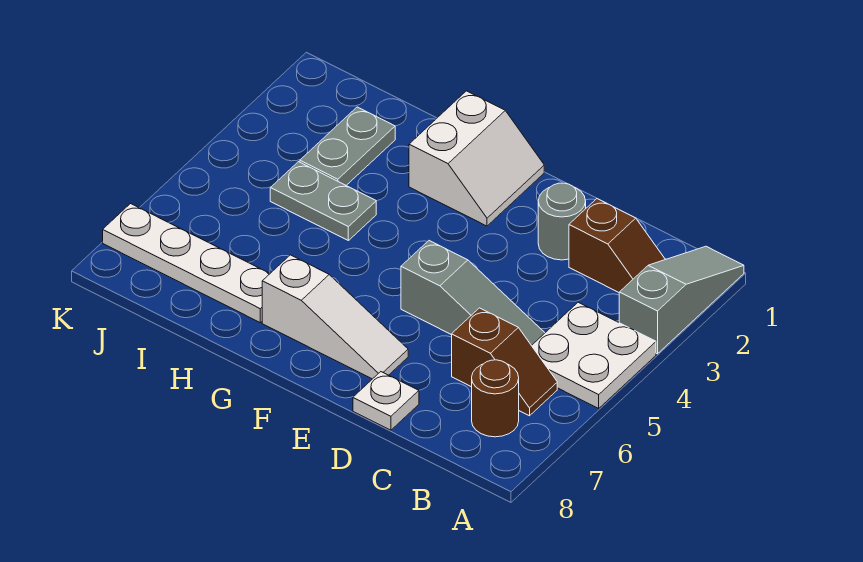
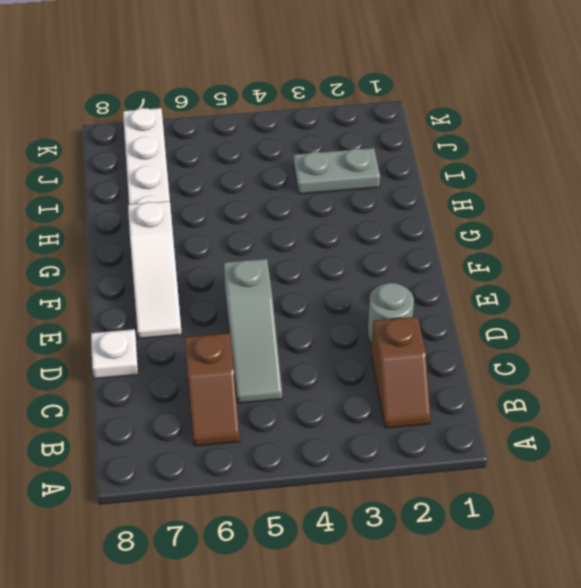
none -> grey 1x3 slope [619,246,744,354]
none -> white 2x2 plate [532,302,656,408]
none -> brown 1x1 round brick [472,360,519,437]

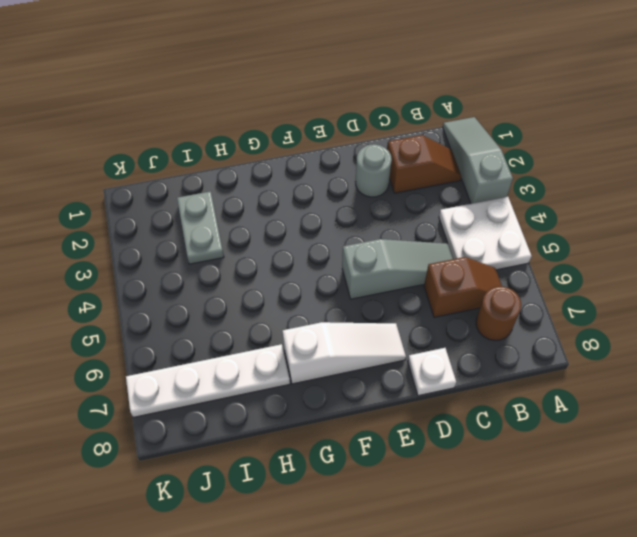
none -> white 2x2 slope [409,91,544,226]
none -> grey 1x2 plate [270,162,376,240]

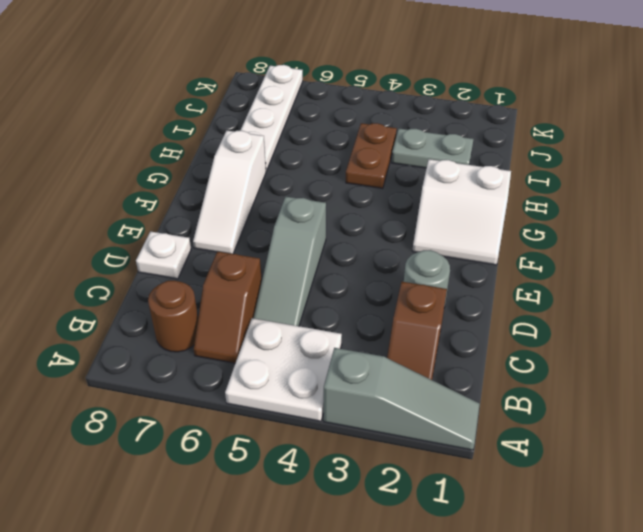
brown 1x2 plate [346,123,397,189] -> grey 1x2 plate [270,162,376,240]

